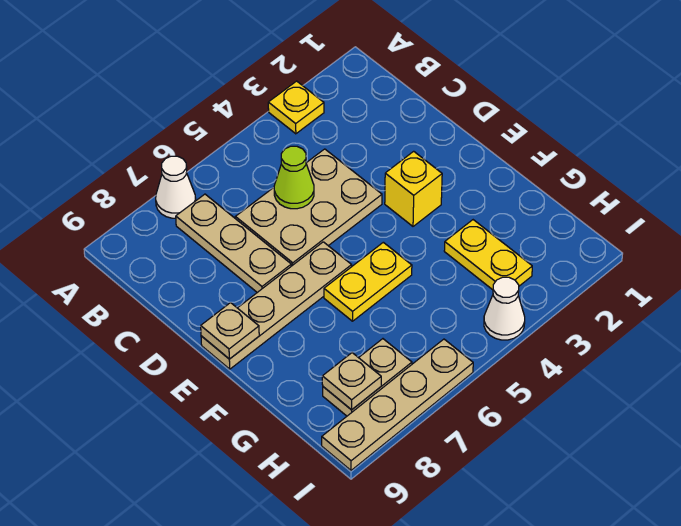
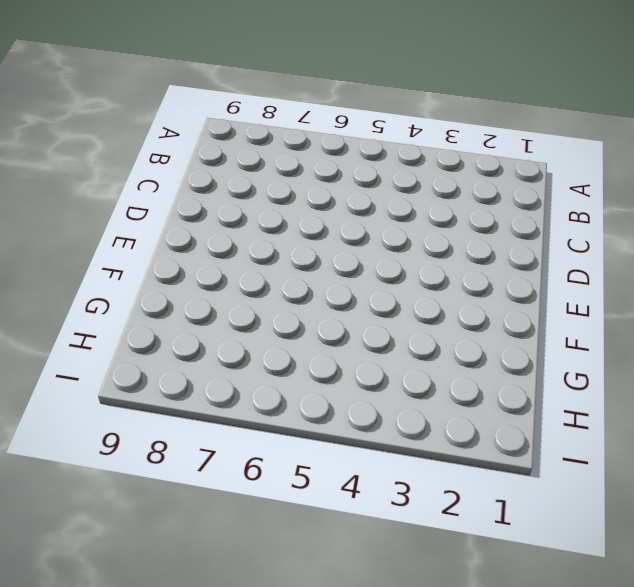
none -> yellow 1x1 plate [268,81,324,134]
none -> white 1x1 cone [156,156,196,218]
none -> tan 1x3 plate [176,194,291,292]

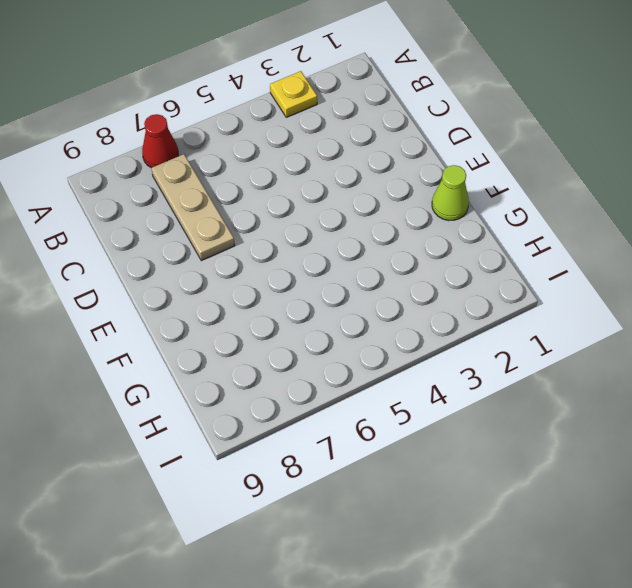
red 1x1 cone [142,114,178,168] -> white 1x1 cone [156,156,196,218]
lime 1x1 cone [432,165,469,221] -> lime 1x1 cone moved to [274,146,314,209]
none -> tan 2x3 plate [235,149,382,266]
none -> yellow 1x1 brick [385,151,442,226]
none -> tan 1x4 plate [201,242,352,369]

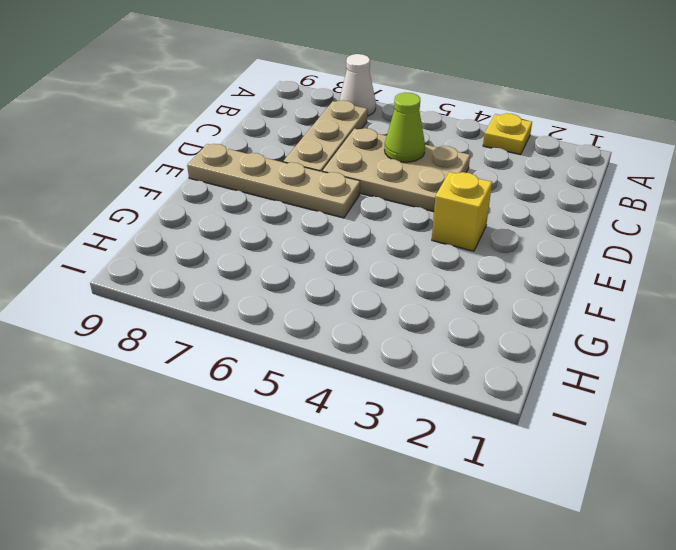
none -> yellow 1x2 plate [324,242,412,321]
none -> yellow 1x2 plate [444,220,532,290]
none -> tan 1x2 plate [323,339,412,416]

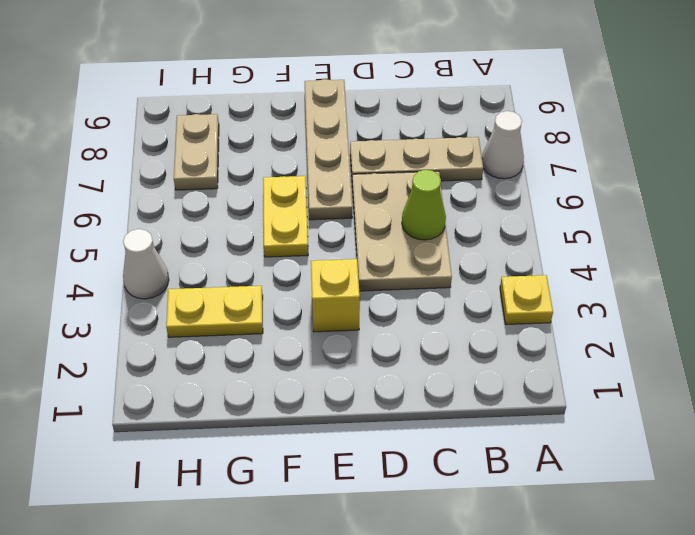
none -> tan 1x4 plate [322,339,473,470]
none -> tan 1x1 plate [201,303,259,359]
none -> tan 1x1 plate [322,353,381,410]

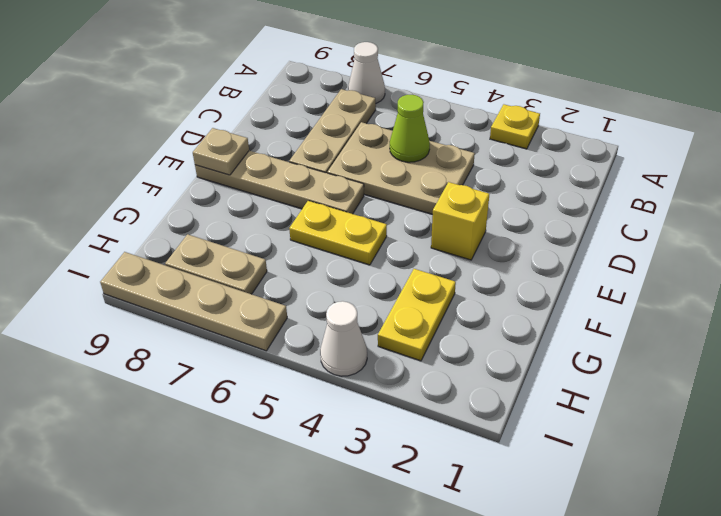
none -> tan 1x1 plate [322,353,381,410]

